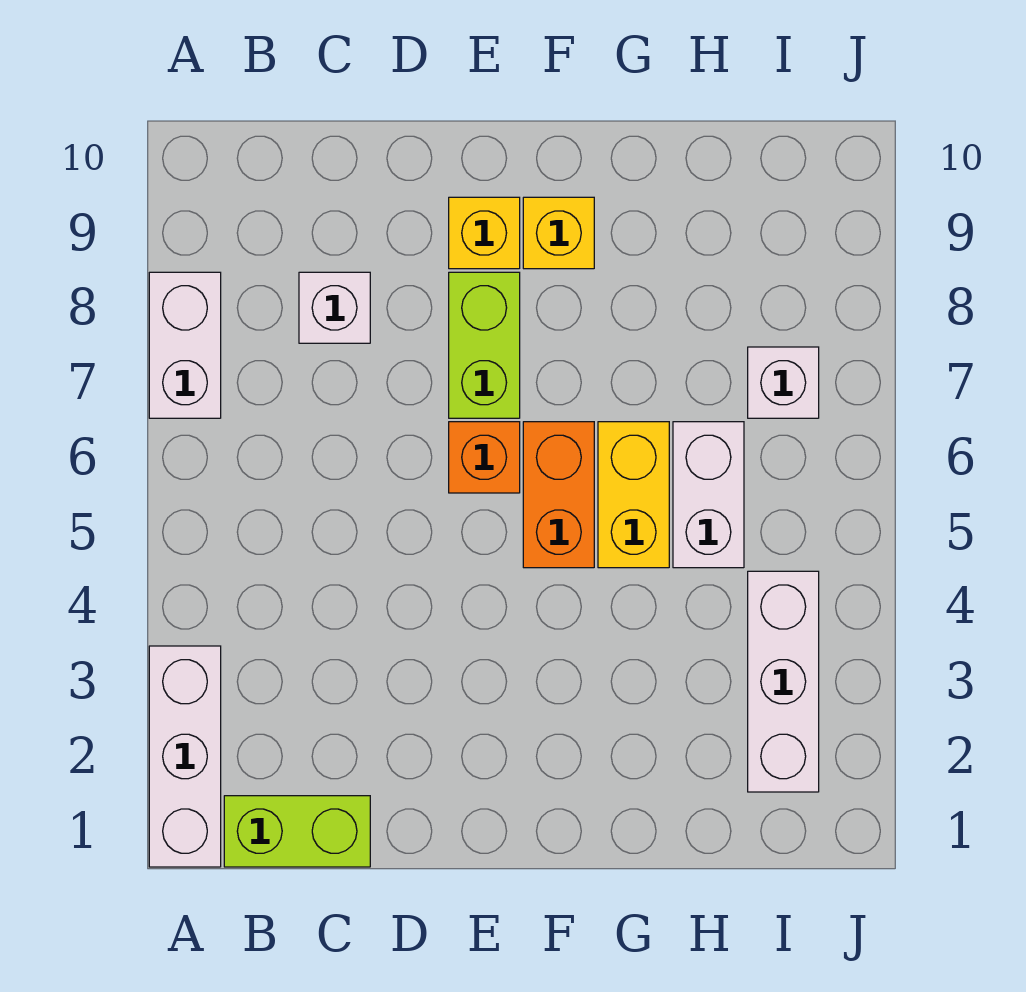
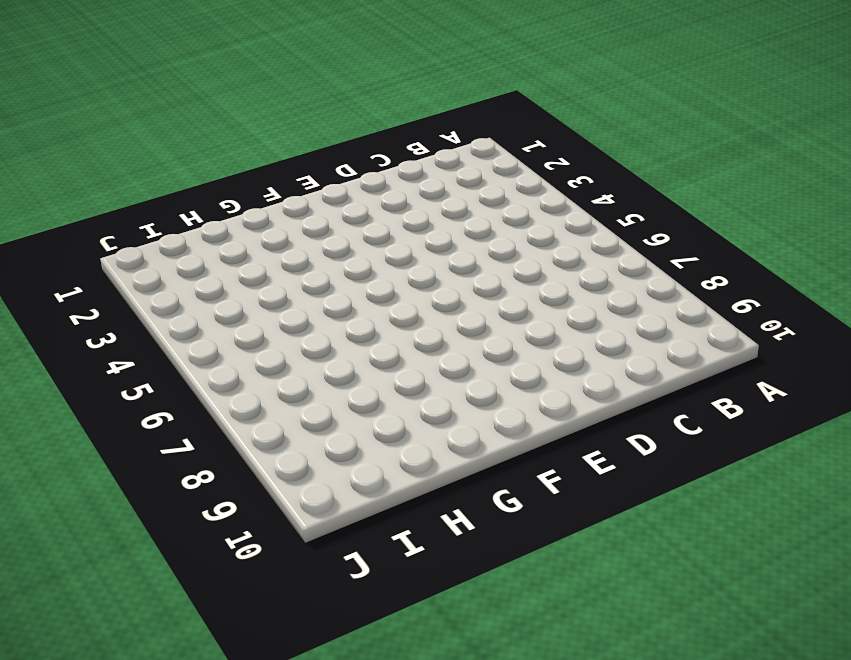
none -> white 1x3 brick [149,646,221,867]
none -> white 1x2 brick [149,272,221,418]
none -> lime 1x2 brick [224,796,370,867]

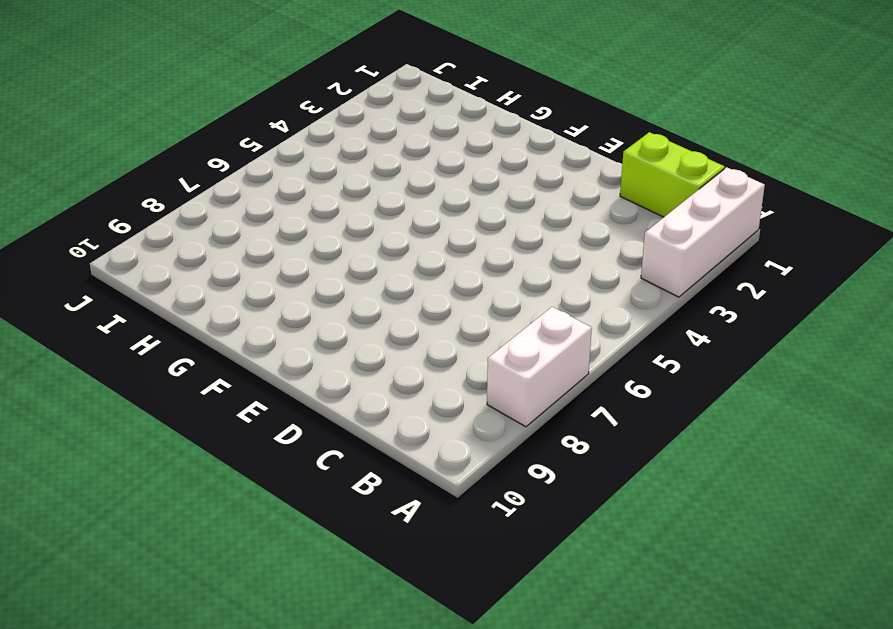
none -> white 1x1 brick [299,272,370,343]
none -> orange 1x1 brick [449,422,520,493]
none -> lime 1x2 brick [449,272,520,418]

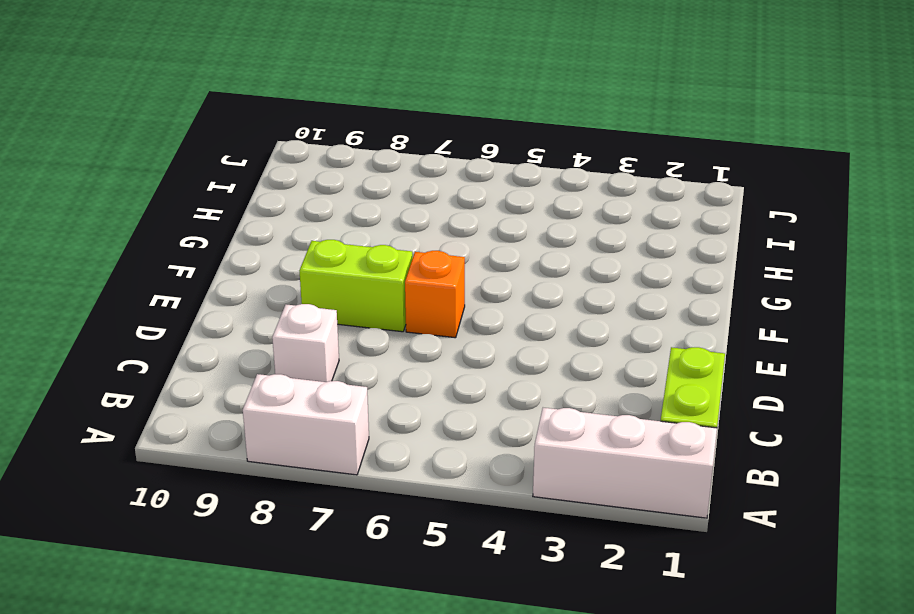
none -> yellow 1x1 brick [449,197,520,269]
none -> orange 1x2 brick [523,422,594,568]
none -> yellow 1x1 brick [523,197,594,269]

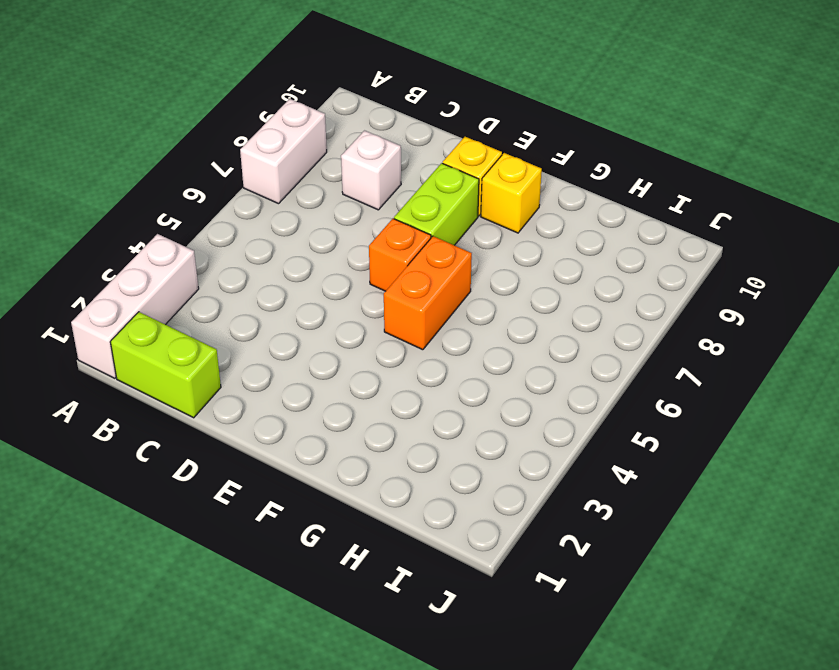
none -> yellow 1x2 brick [598,422,669,568]
none -> white 1x2 brick [673,422,744,568]
none -> white 1x3 brick [748,571,819,792]

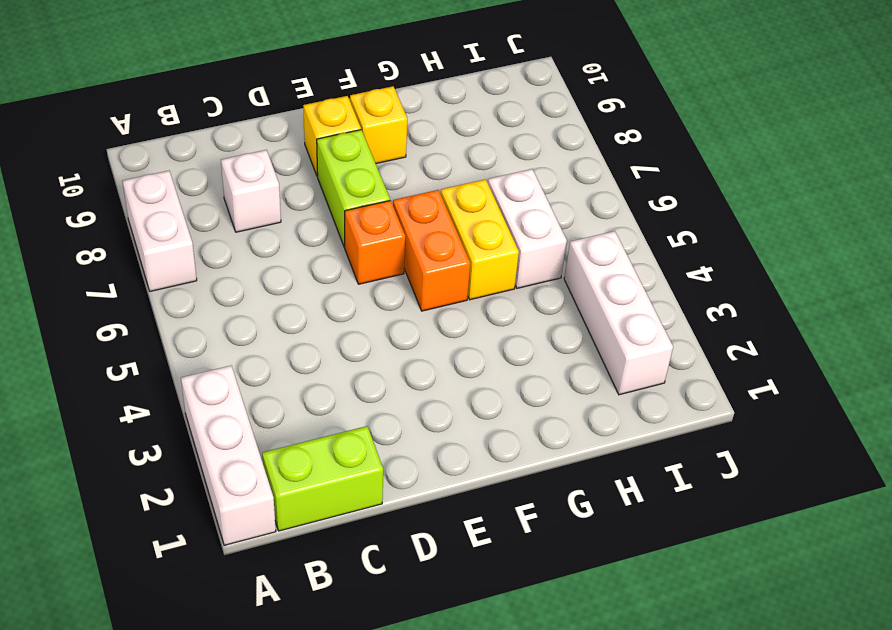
none -> white 1x1 brick [748,347,819,418]

